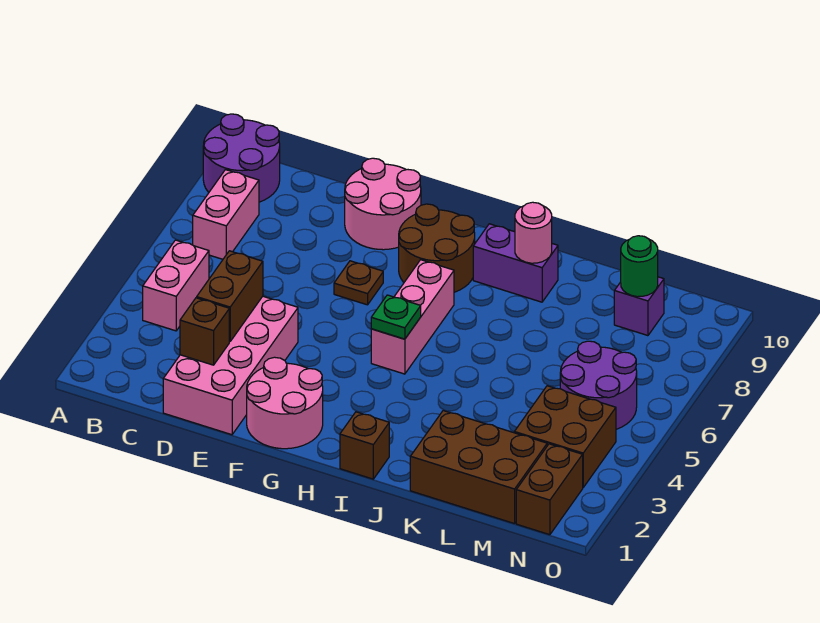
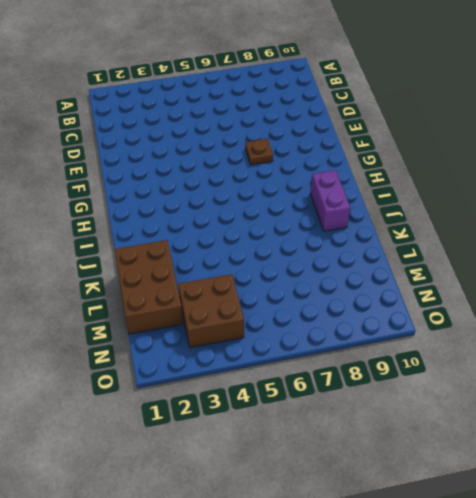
none -> purple 2x2 round brick [203,114,280,202]
none -> pink 1x2 brick [143,240,209,331]
none -> pink 1x2 brick [193,170,259,259]

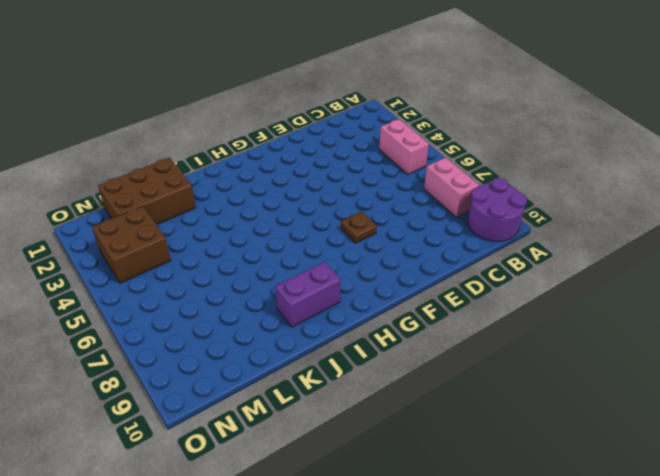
none -> pink 2x4 brick [163,296,298,435]
none -> pink 2x2 round brick [345,158,421,250]
none -> pink 2x2 round brick [247,357,323,449]

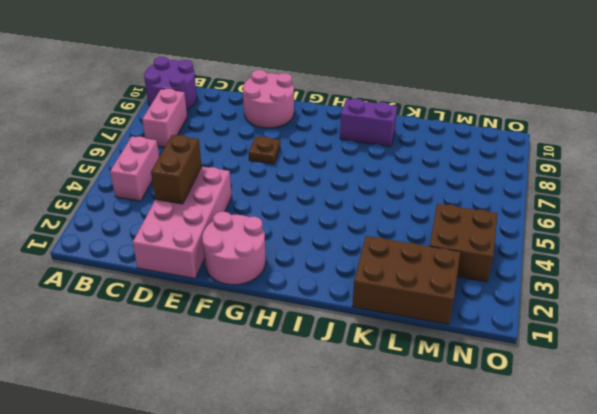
none -> brown 2x2 round brick [399,204,475,292]
none -> pink 1x3 brick [371,260,454,374]
none -> brown 1x1 brick [340,412,389,479]

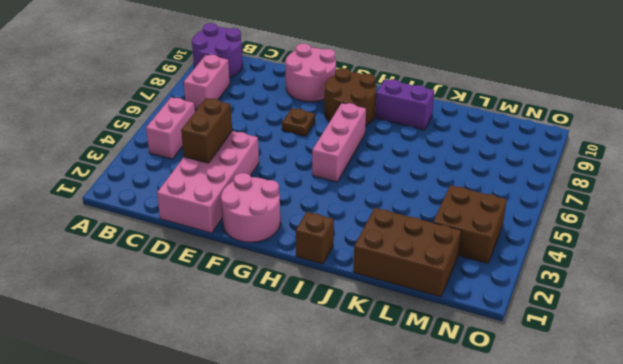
none -> purple 2x2 round brick [560,341,637,429]
none -> purple 1x1 brick [614,277,664,336]
none -> brown 1x2 brick [516,444,583,535]

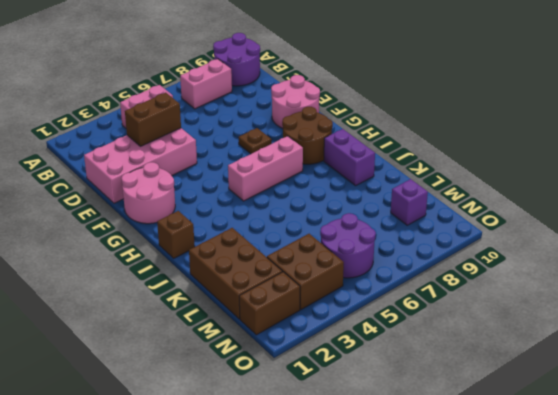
none -> brown 1x1 brick [180,298,229,365]
none -> green 1x1 plate [371,295,421,339]
none -> pink 1x1 round brick [515,202,552,263]

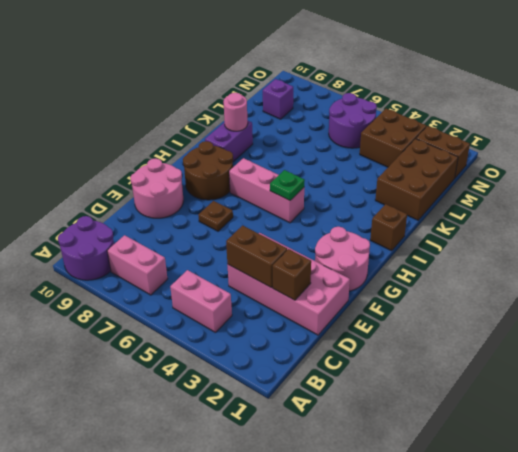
none -> green 1x1 round brick [621,236,658,297]

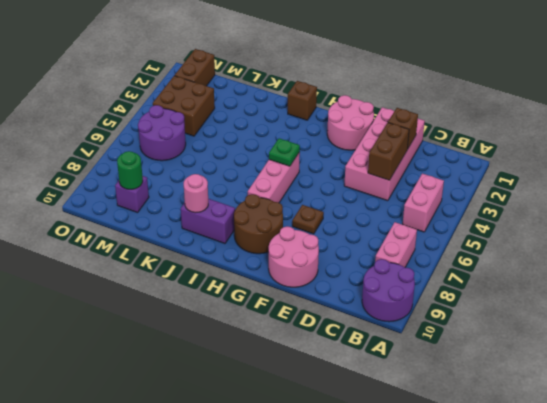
none -> brown 2x3 brick [410,411,547,524]

